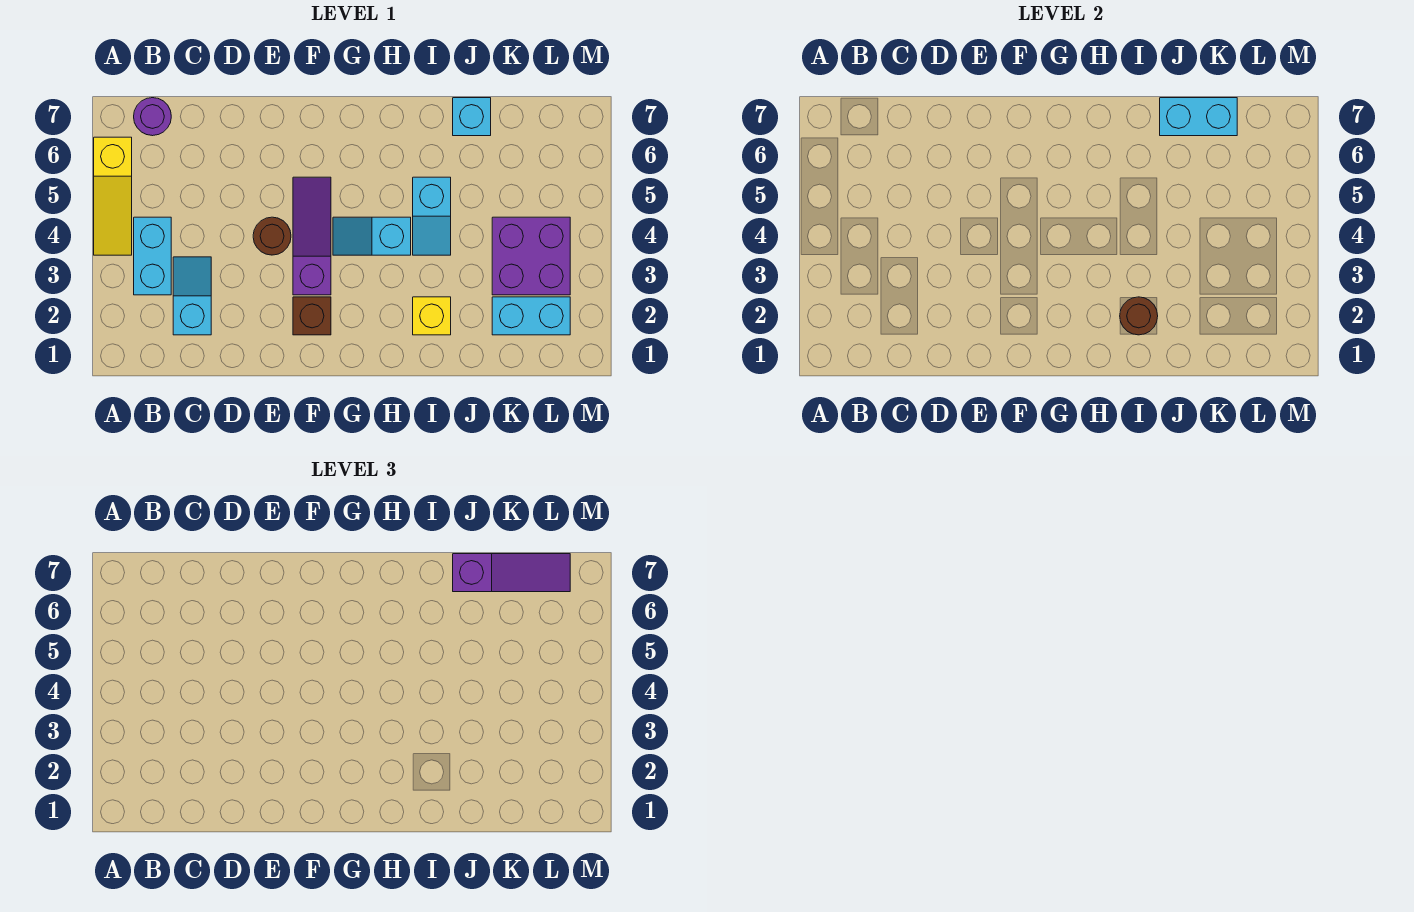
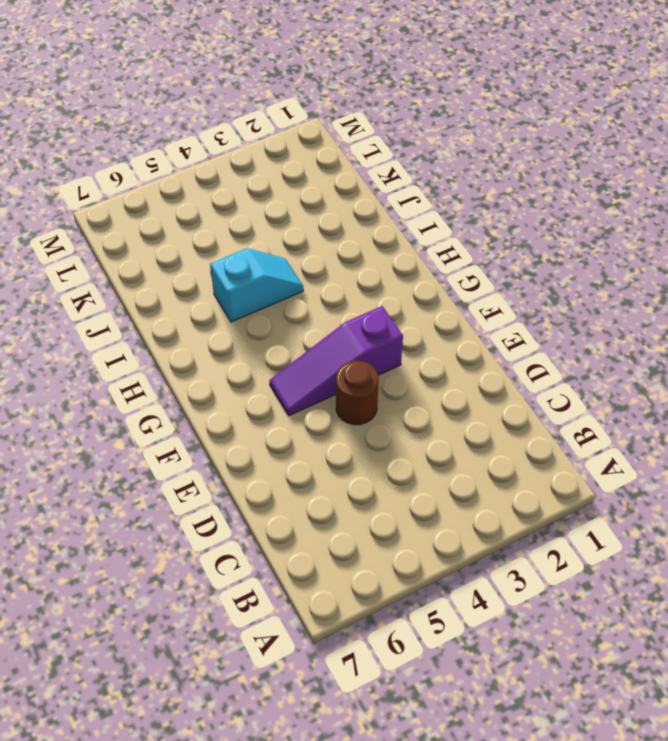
none -> yellow 1x3 slope [94,137,132,255]
none -> cyan 1x2 brick [134,217,171,295]
none -> purple 1x1 round brick [134,98,171,136]

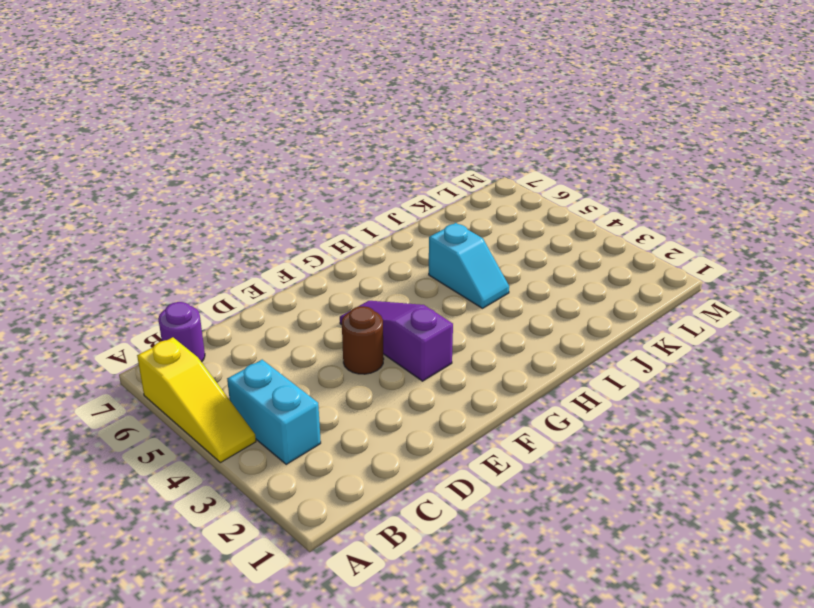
none -> cyan 1x2 slope [173,257,211,335]
none -> brown 1x1 brick [293,297,331,335]
none -> cyan 1x2 slope [333,217,411,255]

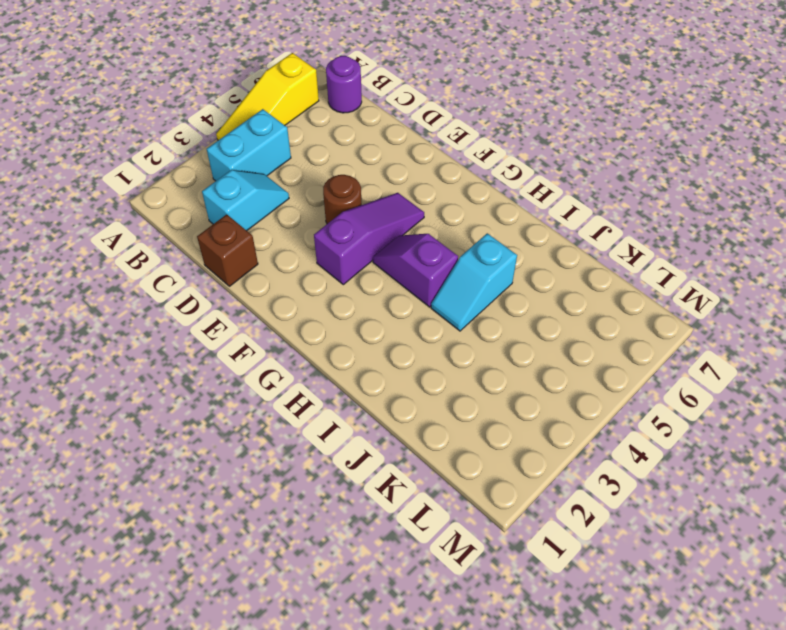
brown 1x1 brick [197,214,258,286] -> brown 1x1 brick moved to [293,297,331,335]
purple 1x2 slope [373,234,458,307] -> cyan 1x2 slope [333,217,411,255]
none -> yellow 1x1 brick [413,297,451,335]
none -> cyan 1x1 brick [453,98,491,136]
none -> cyan 1x2 brick [492,297,570,335]

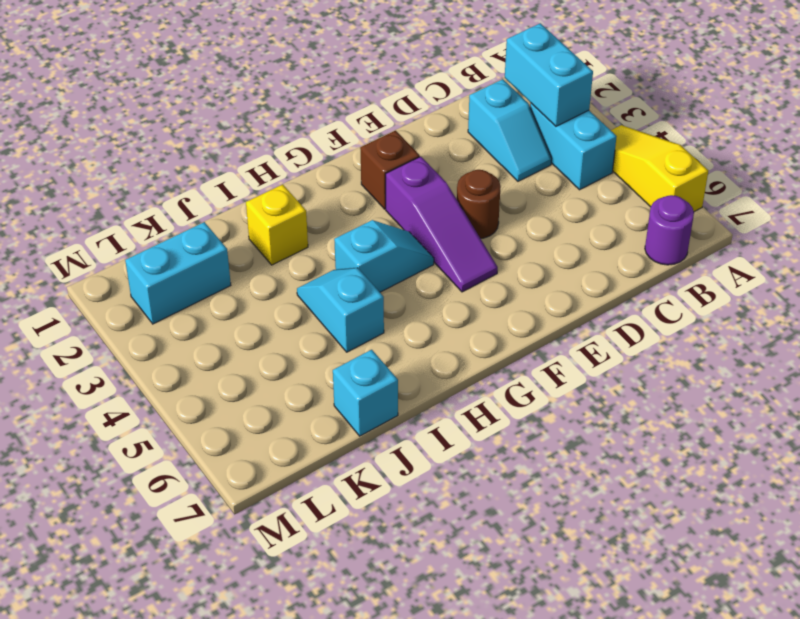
cyan 1x2 brick [505,23,593,126] -> cyan 1x2 brick turned to [1160,98,1237,136]
none -> purple 2x2 brick [492,217,570,295]
none -> brown 1x1 round brick [1120,297,1158,335]
none -> purple 1x3 slope [453,554,570,592]

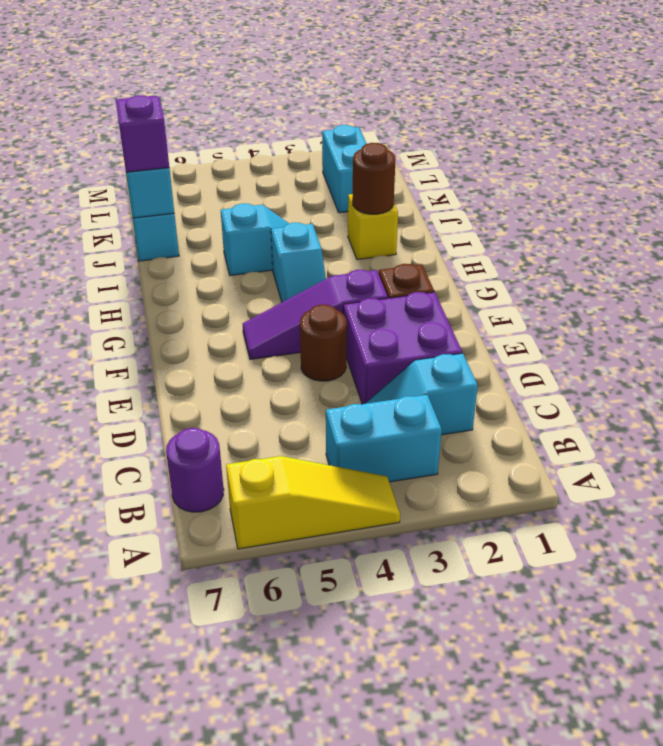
purple 2x2 brick [343,292,462,404] -> purple 2x2 brick moved to [492,217,570,295]

